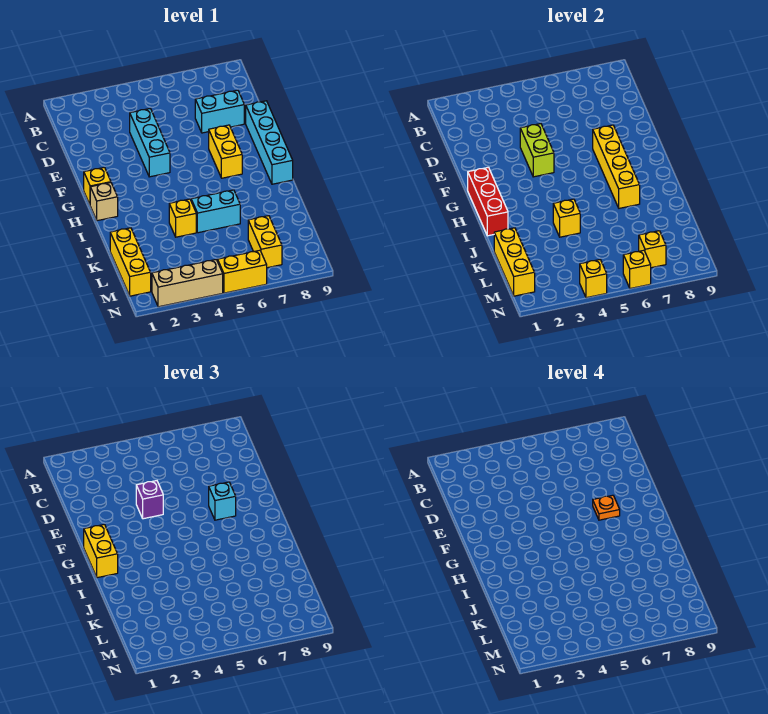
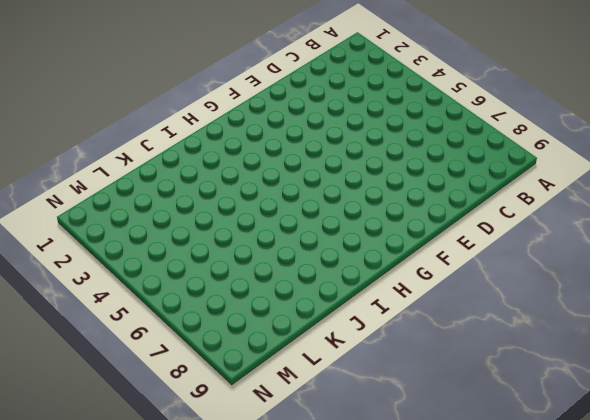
none -> cyan 1x3 brick [130,109,170,177]
none -> cyan 1x2 brick [195,90,244,133]
none -> cyan 1x4 brick [246,101,293,184]

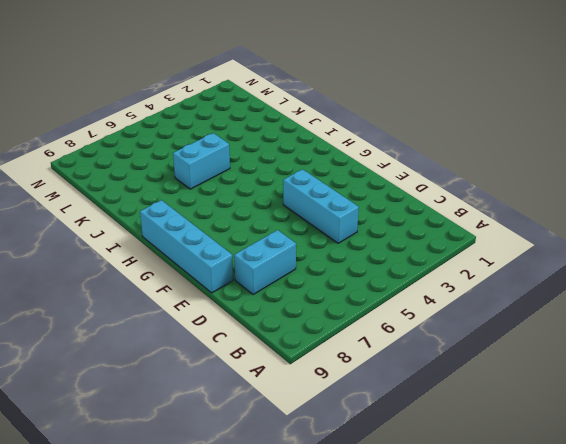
none -> yellow 1x2 brick [209,125,242,178]
none -> yellow 1x1 brick [84,167,111,204]
none -> tan 1x1 brick [90,183,118,221]

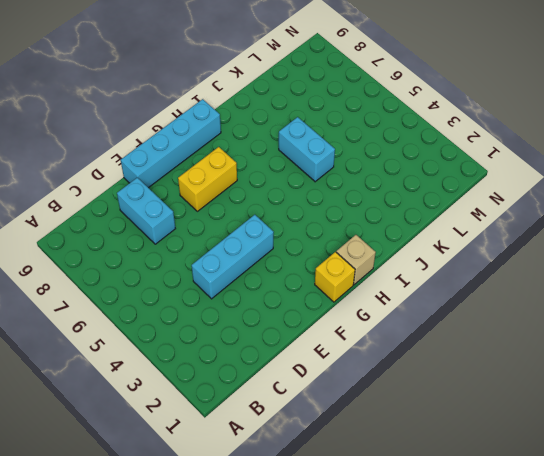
none -> yellow 1x1 brick [169,199,196,237]
none -> yellow 1x3 brick [110,228,151,296]
none -> yellow 1x2 brick [248,216,282,268]

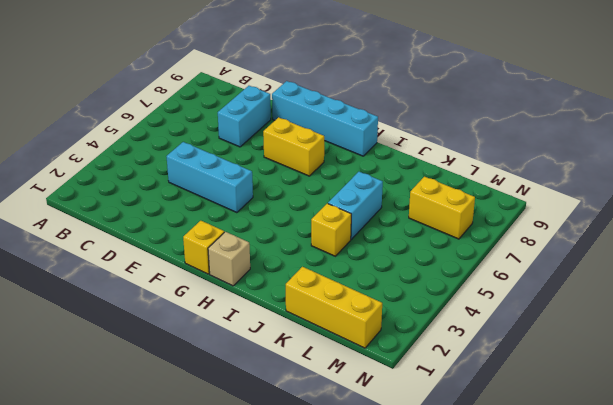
none -> tan 1x3 brick [152,260,223,307]
none -> yellow 1x2 brick [218,250,267,293]
none -> lime 1x2 brick [520,124,554,177]

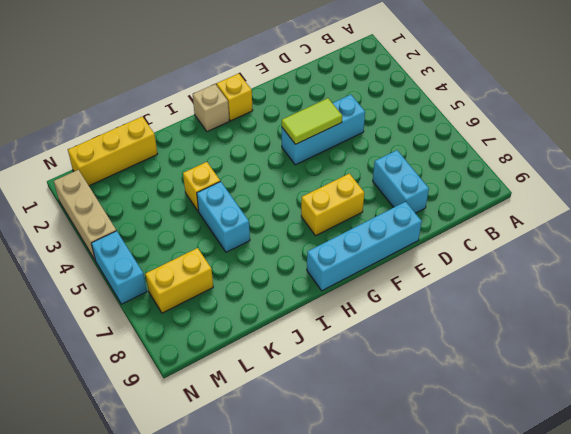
lime 1x2 tile [282,98,342,144] -> lime 1x2 brick [520,124,554,177]
cyan 1x2 brick [91,231,147,304] -> yellow 1x2 brick [218,250,267,293]
none -> yellow 1x4 brick [593,125,640,208]
none -> red 1x3 brick [468,167,508,236]
none -> yellow 1x1 brick [553,199,580,237]

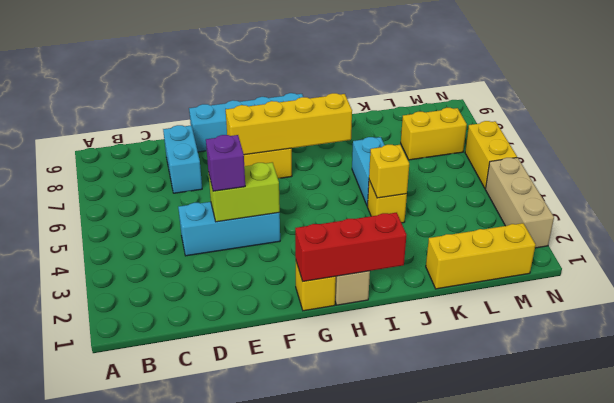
none -> yellow 1x3 brick [494,228,535,296]
none -> yellow 1x1 brick [639,231,666,268]
none -> yellow 1x1 brick [580,260,607,298]

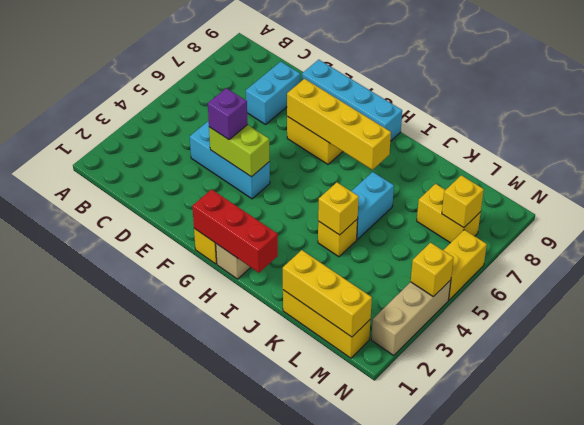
none -> yellow 1x1 brick [623,250,651,289]
none -> cyan 1x1 brick [209,482,236,520]
none -> yellow 1x2 brick [84,524,118,578]

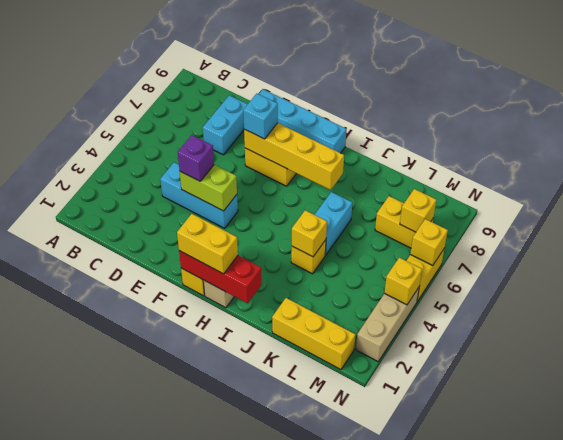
none -> yellow 1x3 brick [494,228,535,296]
none -> orange 1x1 plate [593,495,620,520]

